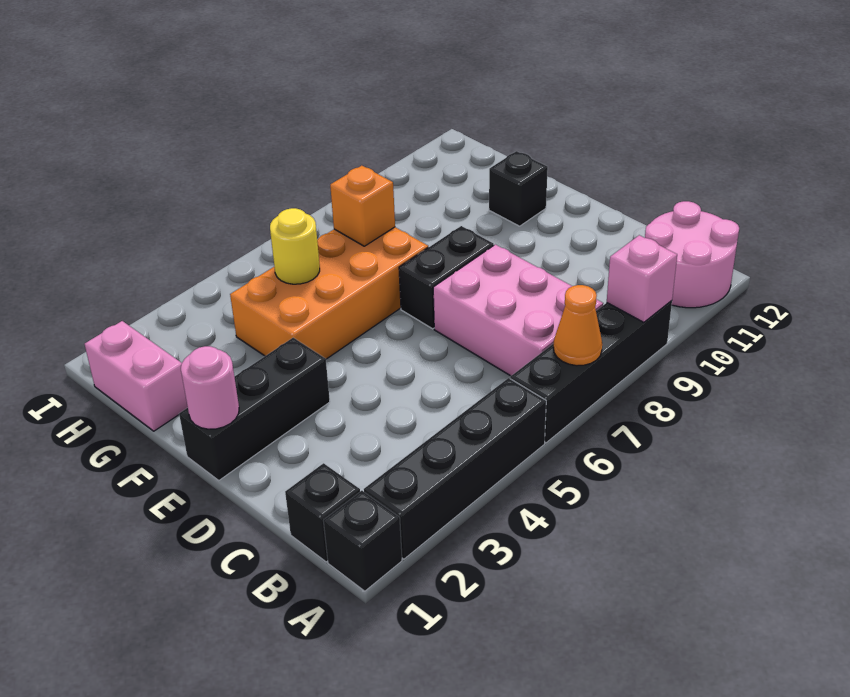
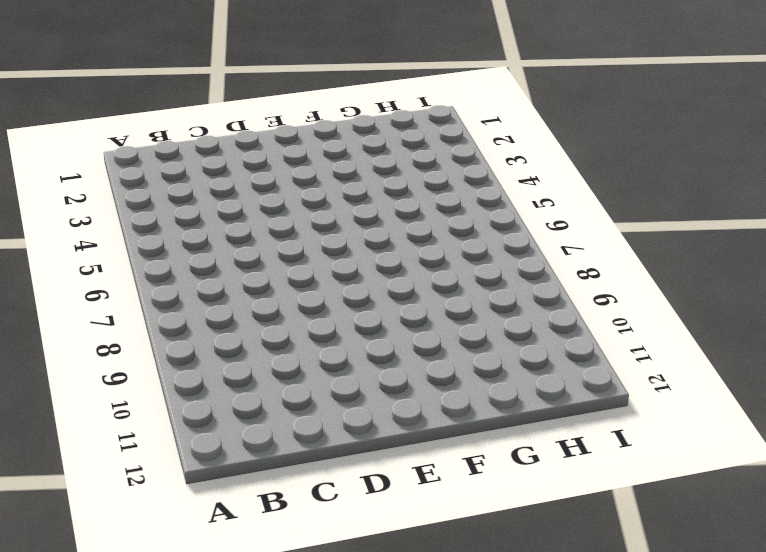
none -> black 1x1 brick [323,491,402,591]
none -> black 1x4 brick [364,378,546,559]
none -> black 1x4 brick [510,301,672,443]

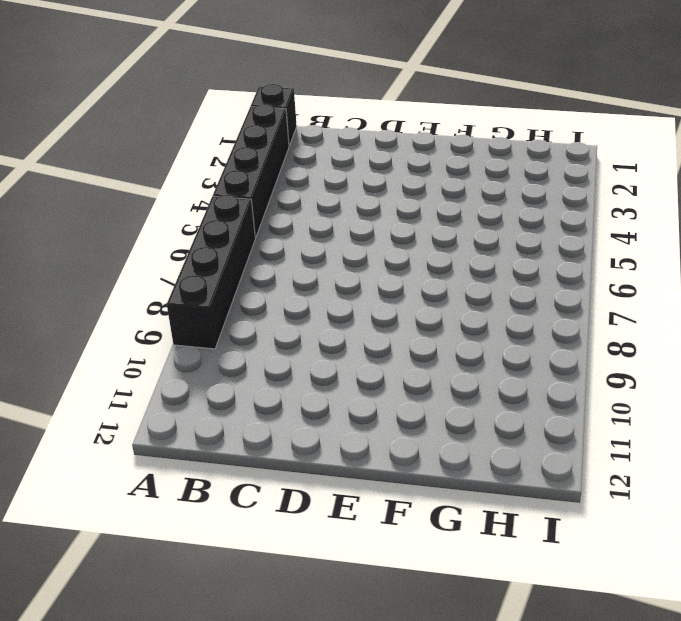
none -> pink 2x2 round brick [645,201,739,308]
none -> black 1x1 brick [285,463,360,562]
none -> pink 2x3 brick [433,245,603,376]

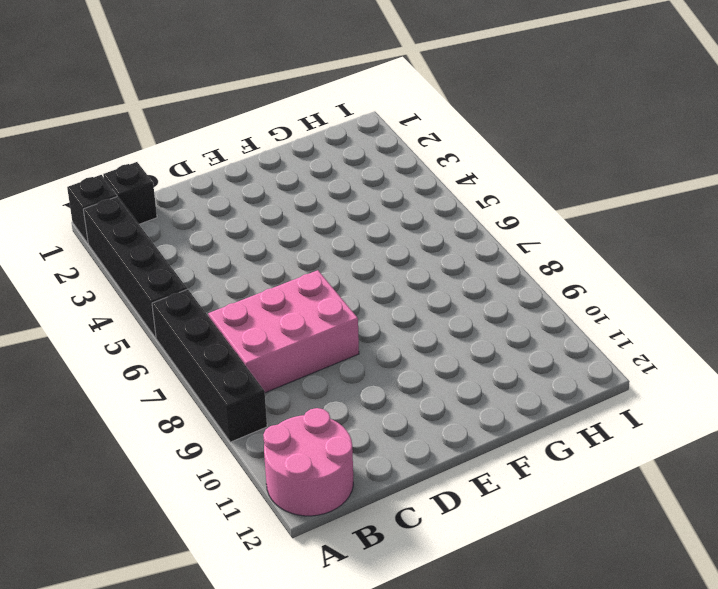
none -> black 1x3 brick [179,338,330,480]
none -> black 1x2 brick [399,226,494,329]
none -> orange 2x4 brick [230,227,428,359]

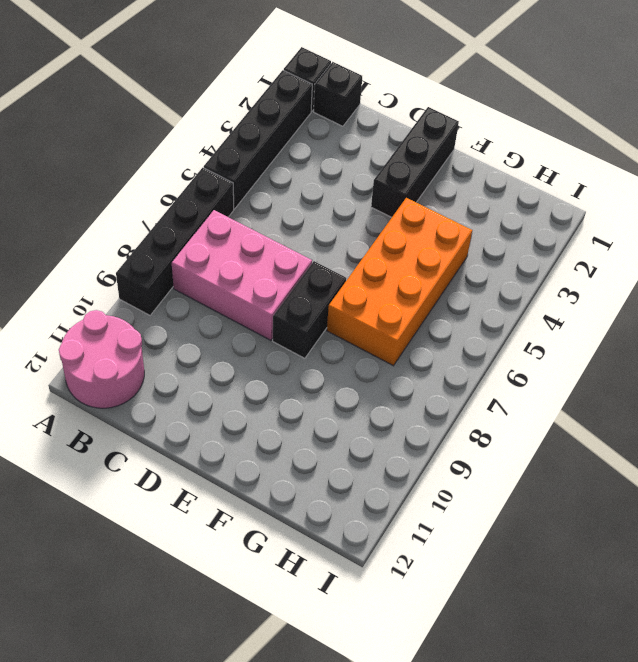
none -> black 1x1 brick [489,151,548,226]
none -> pink 1x2 brick [85,321,188,431]
none -> orange 1x1 cone [553,285,602,366]

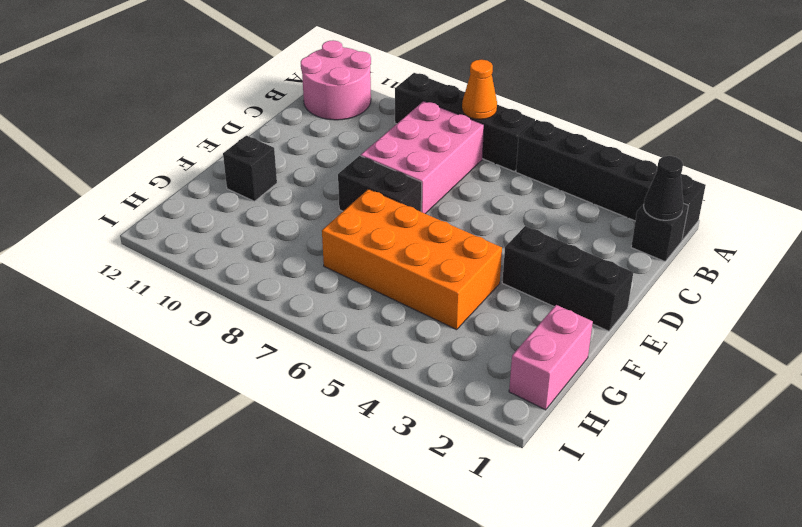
black 1x1 cone [644,156,683,220] -> none
none -> pink 1x1 brick [607,235,677,322]
none -> pink 1x1 round brick [181,346,239,429]
none -> yellow 1x1 round brick [270,208,320,284]

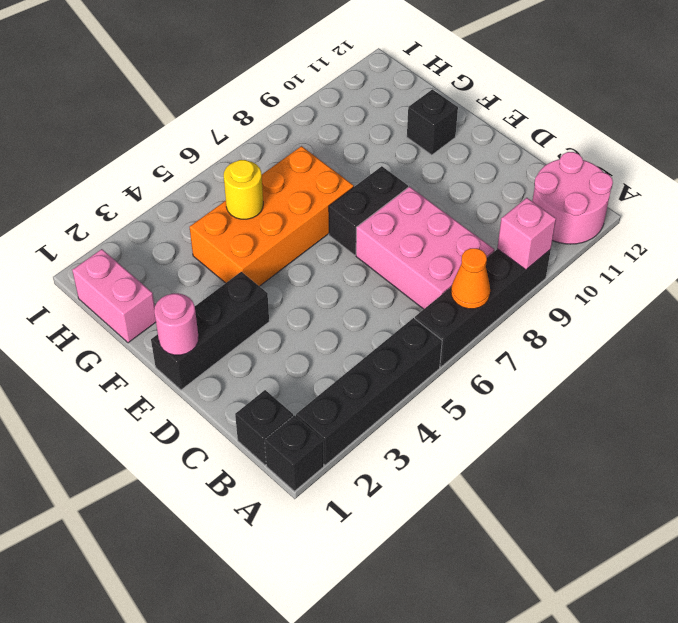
none -> orange 1x1 brick [330,166,395,246]

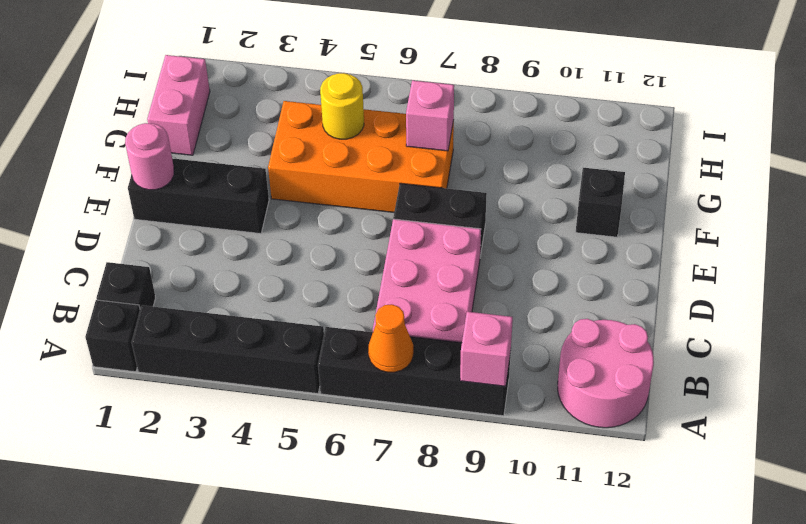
pink 1x1 brick [406,80,454,151] -> orange 1x1 brick [330,166,395,246]

